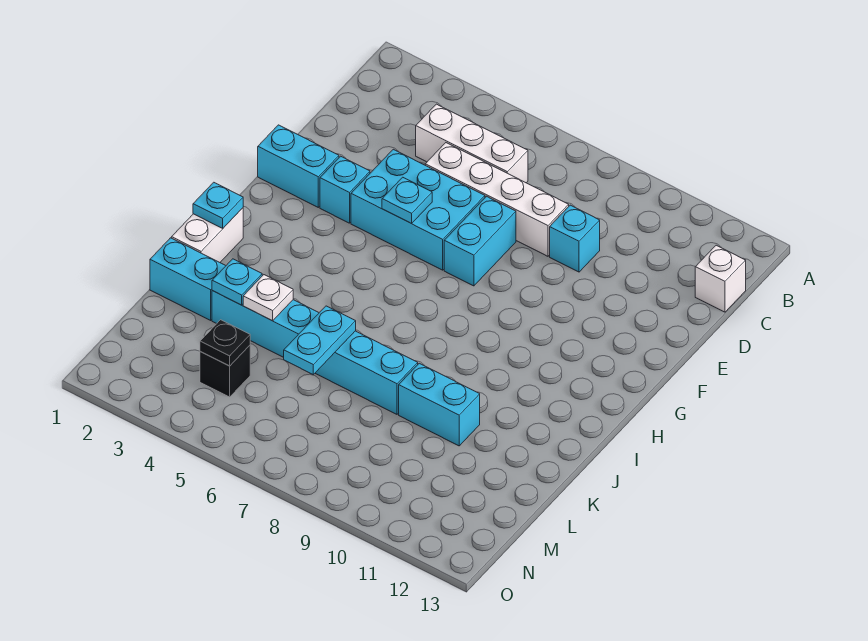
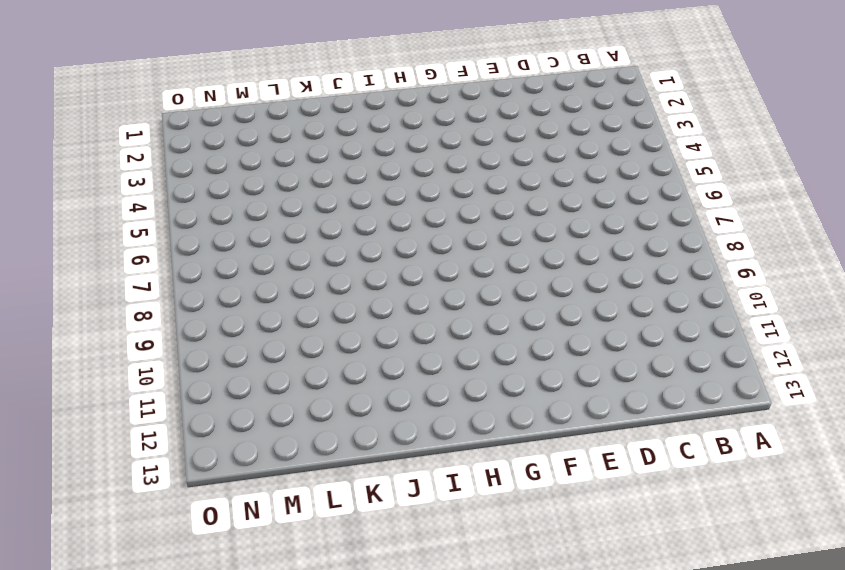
none -> white 1x3 brick [416,104,528,183]
none -> white 1x1 brick [695,245,746,312]
none -> white 1x4 brick [425,143,569,256]

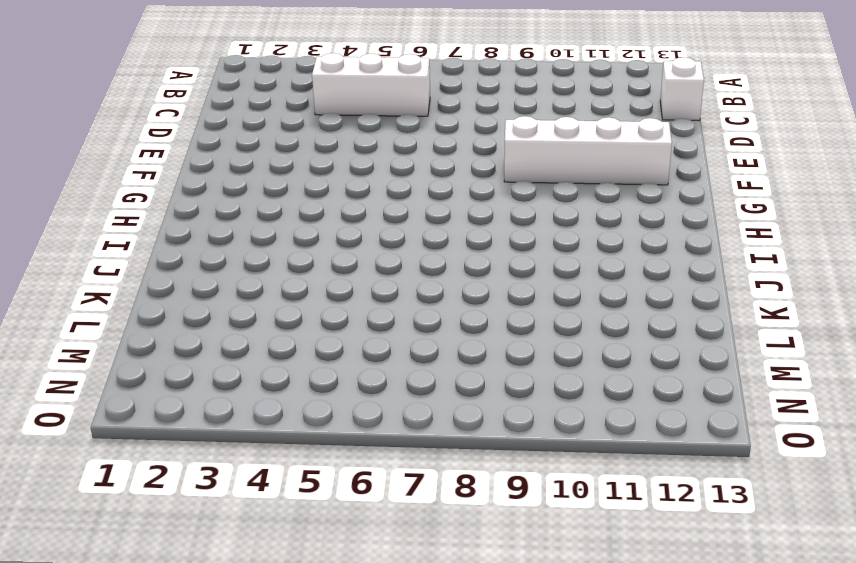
white 1x4 brick [504,116,672,185] -> white 1x4 brick moved to [425,143,569,256]
none -> cyan 1x1 brick [550,205,600,272]
none -> cyan 2x3 brick [351,149,485,270]
none -> cyan 1x2 brick [444,196,516,286]

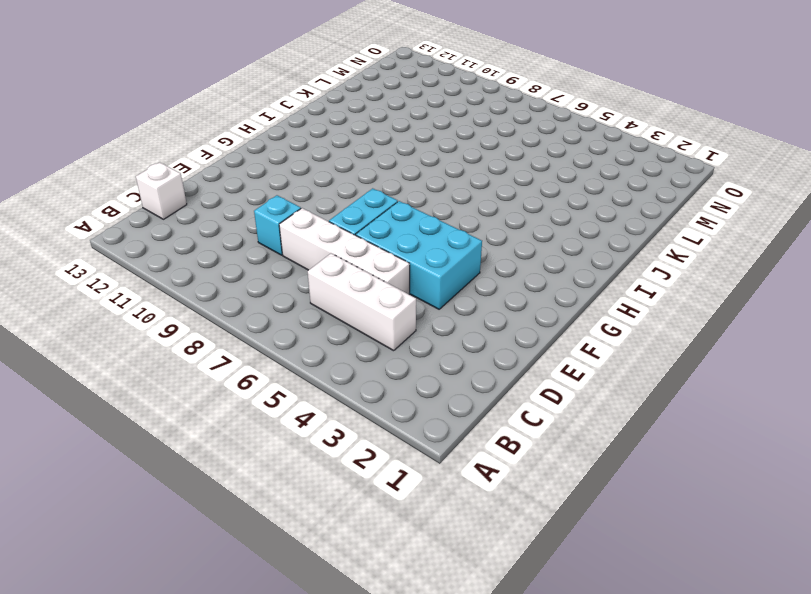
none -> cyan 1x2 brick [258,125,339,207]
none -> cyan 1x1 brick [320,156,370,223]
none -> white 1x2 brick [172,208,243,262]

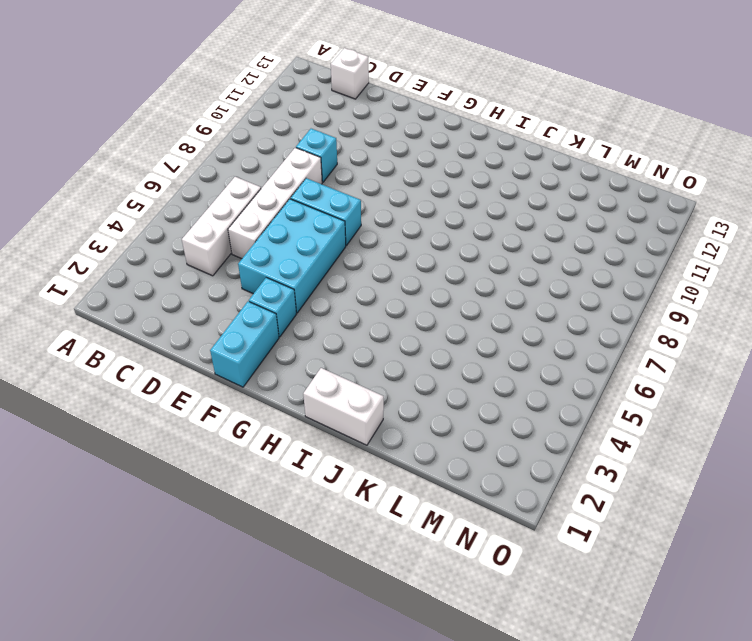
none -> cyan 1x2 brick [150,238,226,320]
none -> cyan 1x6 brick [212,291,418,414]
none -> cyan 1x2 brick [399,363,480,446]

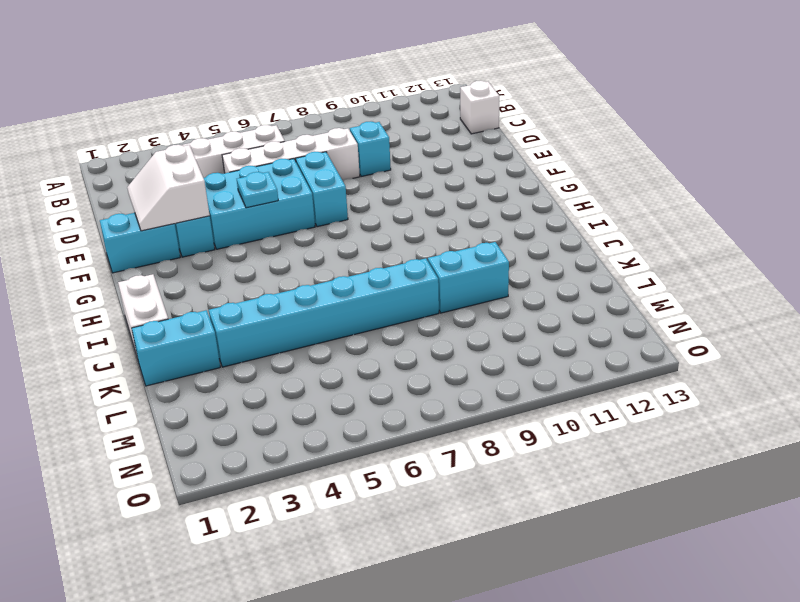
white 2x2 slope [127,145,210,231] -> none
none -> black 1x1 brick [200,345,250,397]
none -> cyan 1x1 plate [193,182,243,228]
none -> cyan 1x1 plate [212,259,262,305]

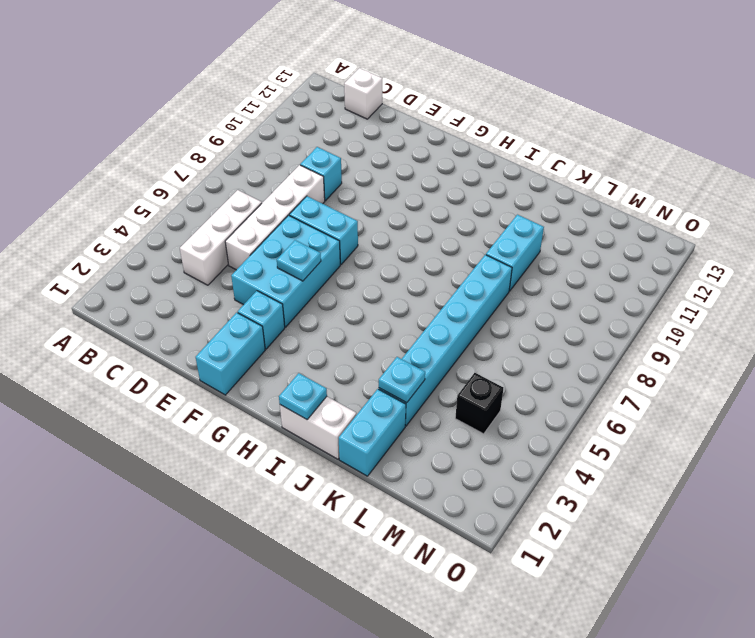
none -> white 1x1 plate [243,275,293,321]
none -> cyan 1x2 plate [284,306,356,374]
none -> black 1x1 plate [200,320,250,366]

